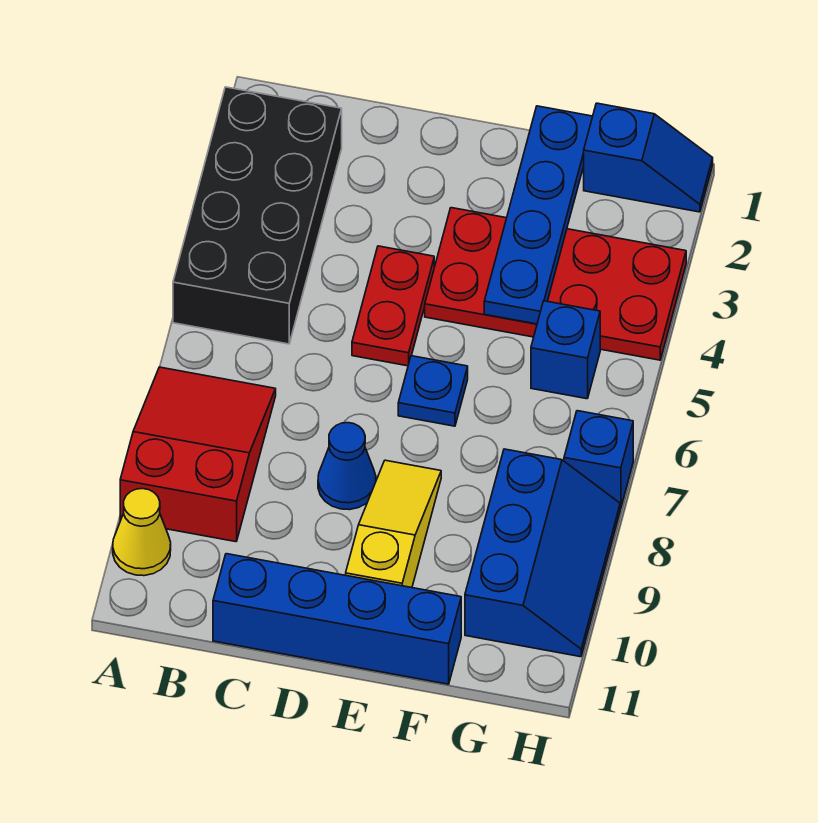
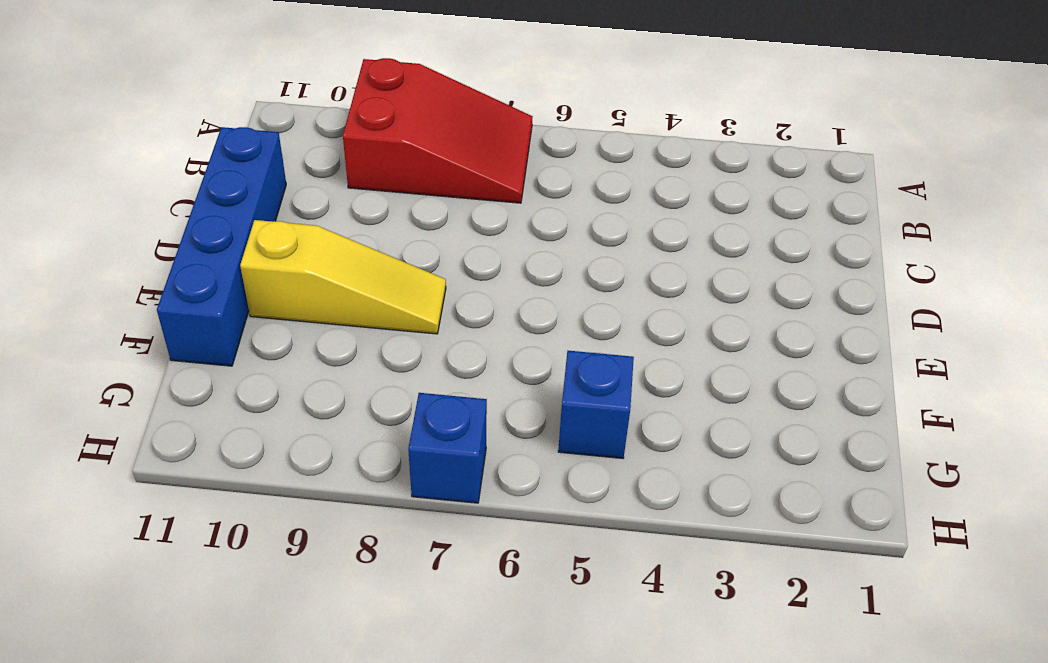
none -> black 2x4 brick [173,87,342,344]
none -> yellow 1x1 cone [113,489,171,576]
none -> red 1x2 plate [352,246,434,366]

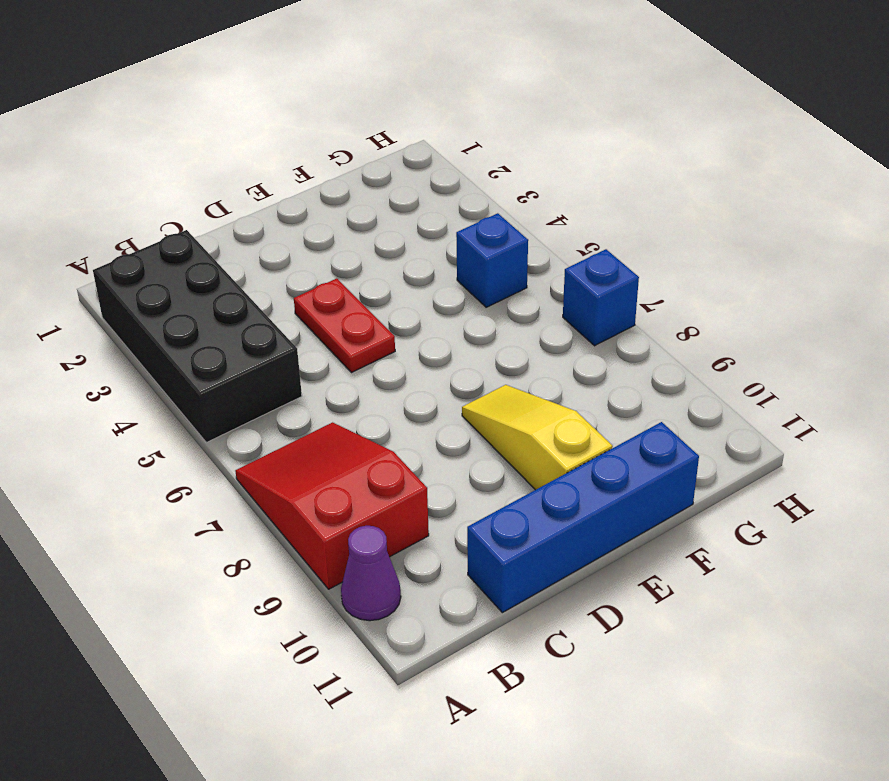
purple 1x1 cone [341,526,401,621] -> yellow 1x1 cone [113,489,171,576]
none -> blue 1x1 cone [318,423,376,510]
none -> red 2x4 plate [425,208,686,360]
none -> blue 1x1 plate [398,356,468,426]

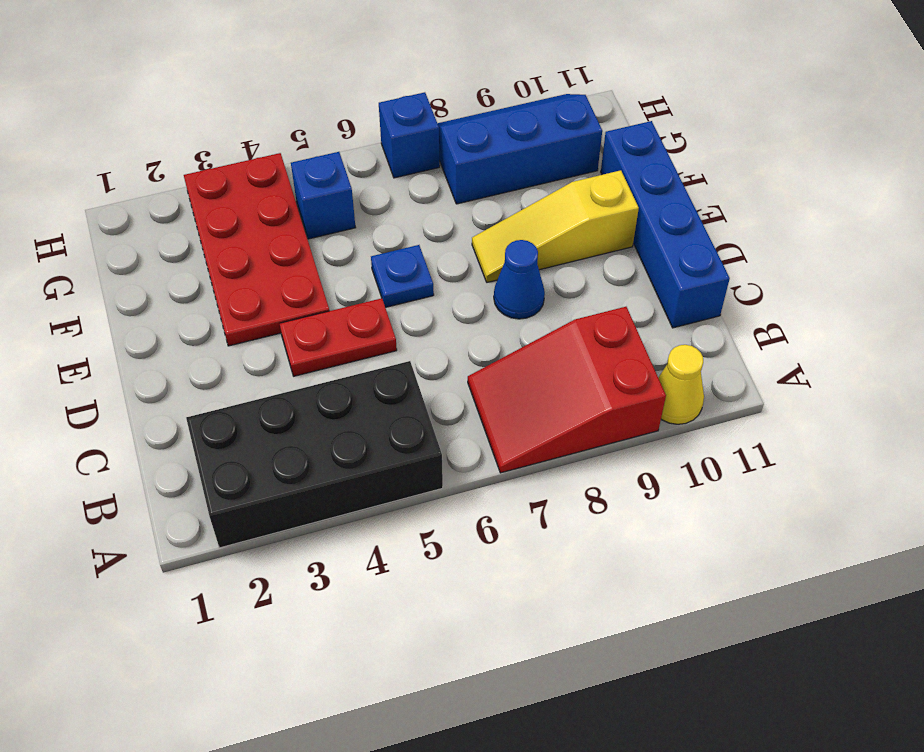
none -> blue 1x2 slope [584,103,713,212]
none -> blue 1x4 plate [484,106,593,324]

